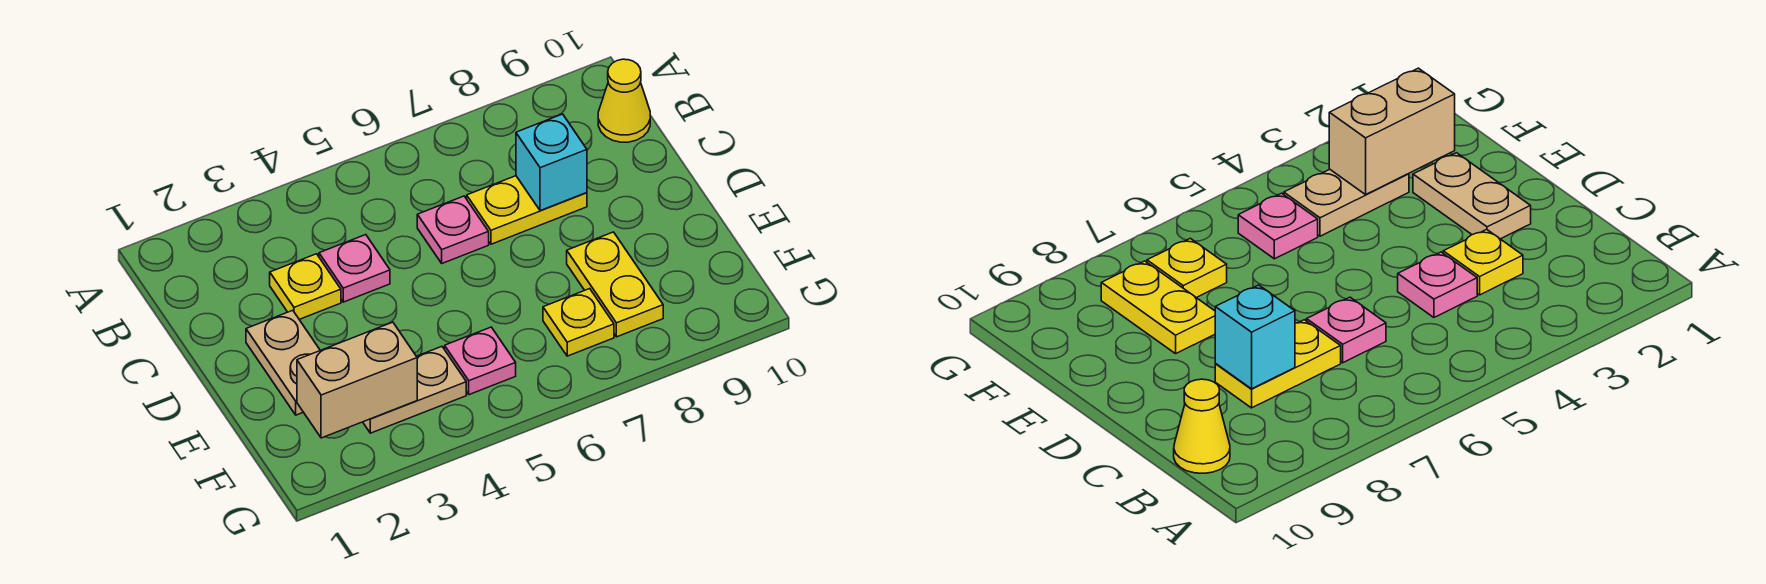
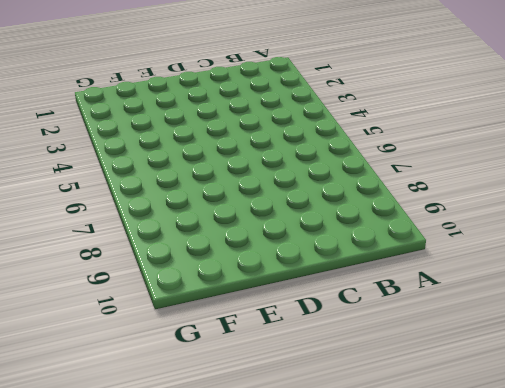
none -> yellow 1x1 cone [598,59,650,142]
none -> yellow 1x1 plate [270,254,341,319]
none -> pink 1x1 plate [319,235,390,302]

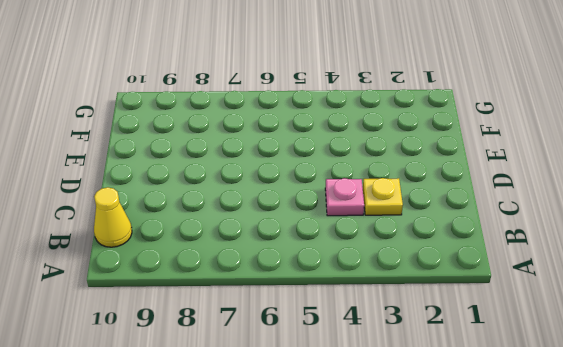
none -> pink 1x1 plate [417,196,489,263]
none -> yellow 1x2 plate [467,176,587,244]
none -> tan 1x2 plate [246,310,320,415]

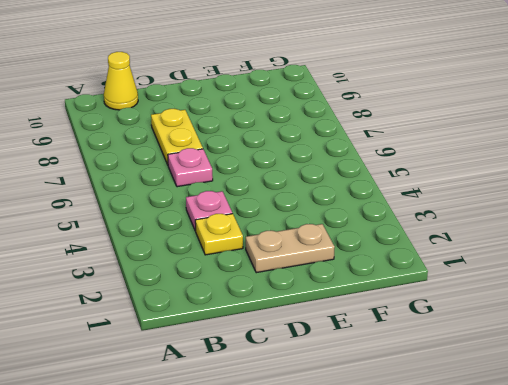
none -> yellow 1x2 plate [567,232,663,337]
none -> tan 1x2 plate [363,347,466,433]
none -> pink 1x1 plate [445,327,516,395]

